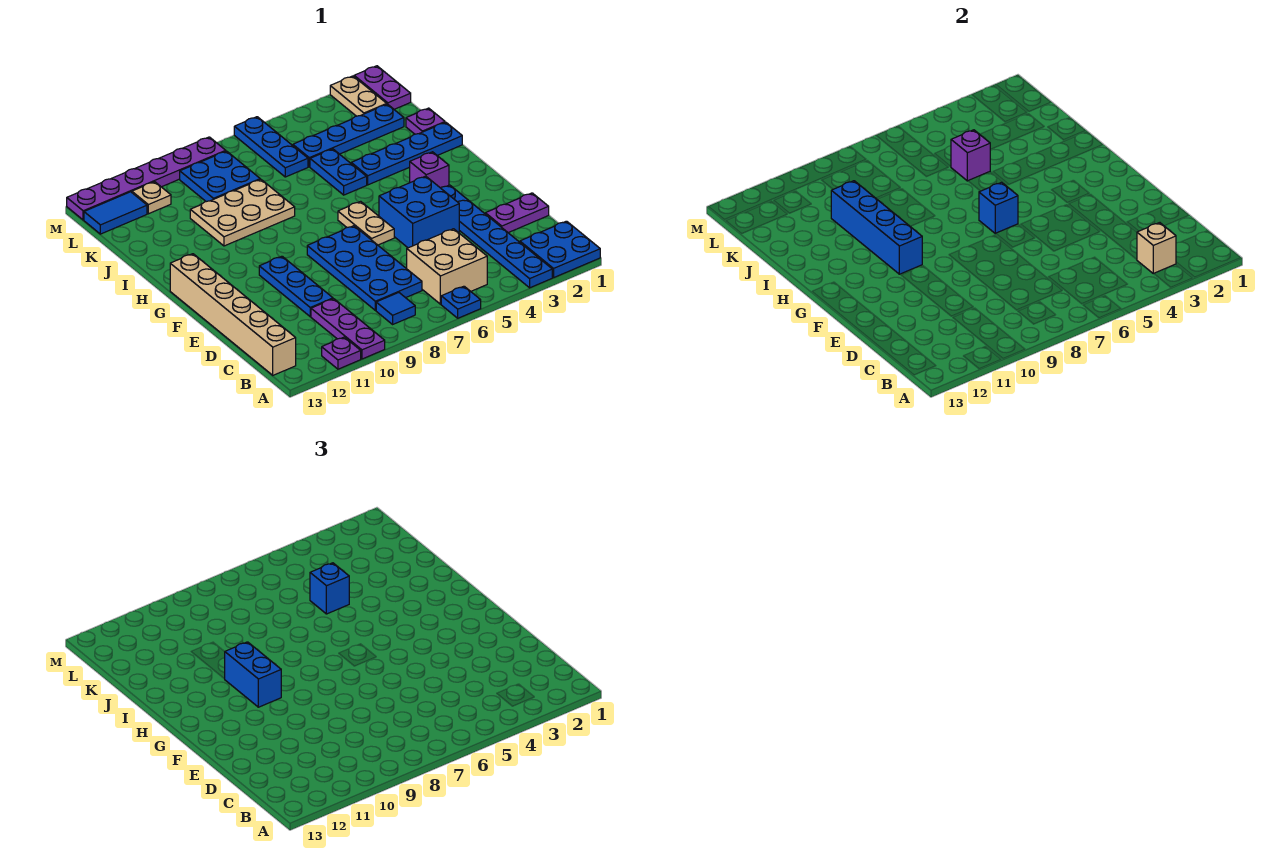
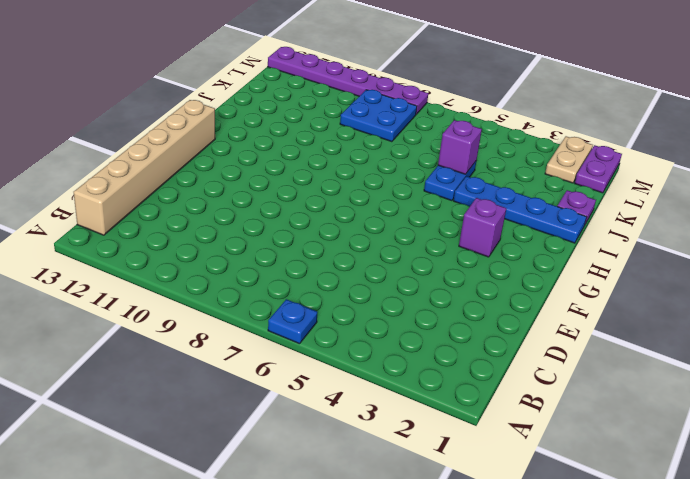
none -> blue 2x2 plate [520,221,600,278]
none -> blue 1x6 plate [441,185,552,288]
none -> purple 1x3 plate [311,299,385,359]
none -> purple 1x1 plate [322,337,361,369]

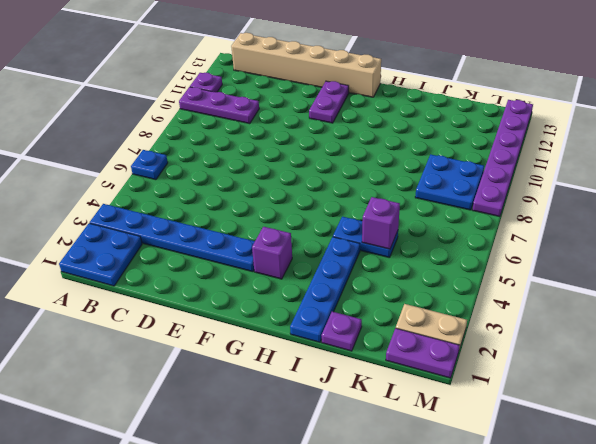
purple 1x2 plate [309,81,349,123] -> purple 1x2 plate moved to [485,193,549,233]
none -> tan 2x2 brick [407,229,487,304]
none -> blue 1x1 tile [376,293,415,324]
none -> blue 2x4 plate [307,226,422,310]
none -> blue 1x3 plate [259,256,333,317]

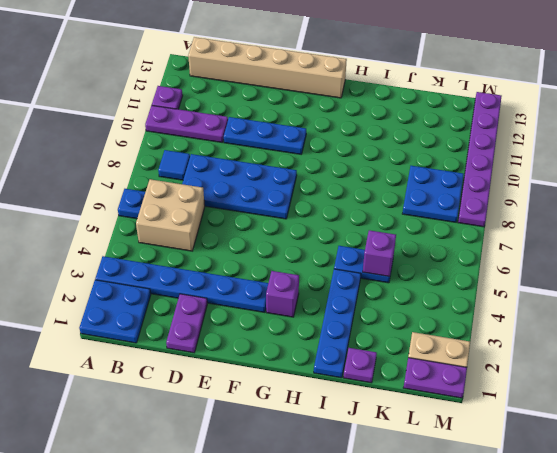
none -> blue 2x2 brick [379,176,459,248]
none -> tan 1x2 plate [338,201,394,245]
none -> tan 2x3 plate [190,179,295,246]
none -> blue 1x4 plate [293,104,404,167]

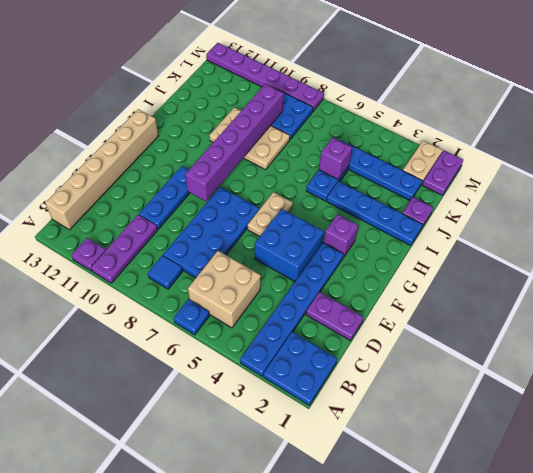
purple 1x6 brick [185,84,284,201] -> none
none -> blue 1x3 plate [234,117,308,177]
none -> tan 1x1 plate [132,182,171,214]
none -> blue 1x2 tile [84,192,147,234]
none -> tan 1x1 brick [1137,223,1176,274]

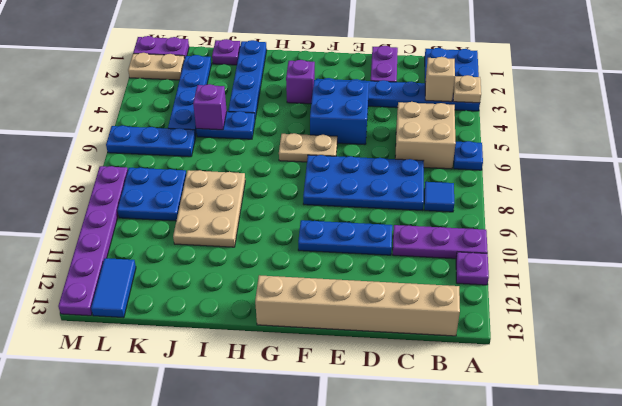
tan 1x1 plate [453,75,481,103] -> tan 1x1 plate moved to [132,182,171,214]
none -> blue 1x1 brick [979,182,1018,234]
none -> blue 1x4 brick [831,181,922,274]
none -> blue 1x2 brick [225,642,281,707]
none -> blue 1x1 brick [310,563,349,614]

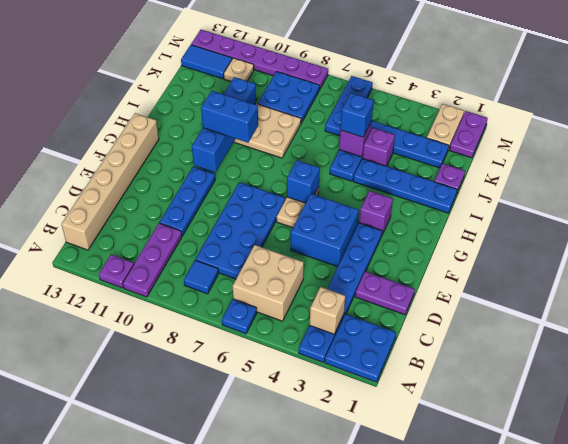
blue 1x2 brick [201,91,258,143] -> blue 1x2 brick turned to [225,642,281,707]
purple 1x1 brick [363,128,395,166] -> none

